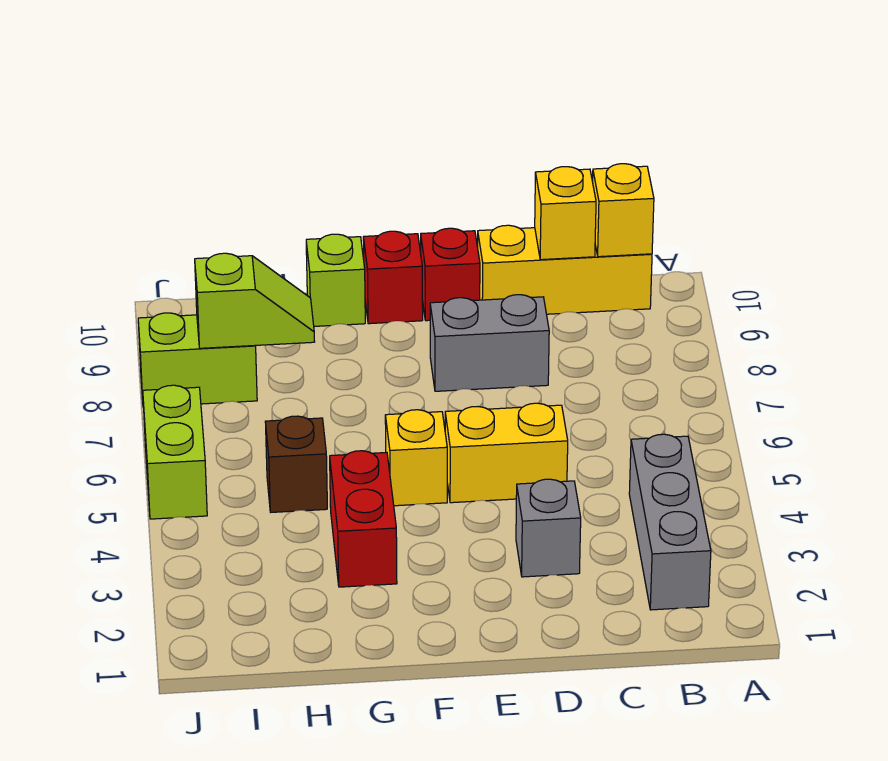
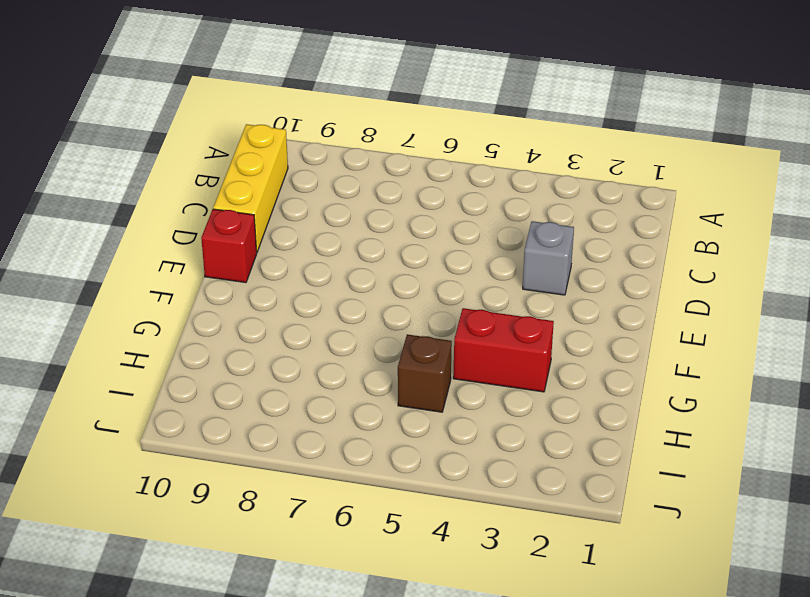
none -> grey 1x3 brick [629,434,711,610]
none -> yellow 1x2 brick [445,403,568,503]
none -> grey 1x2 brick [430,295,549,391]

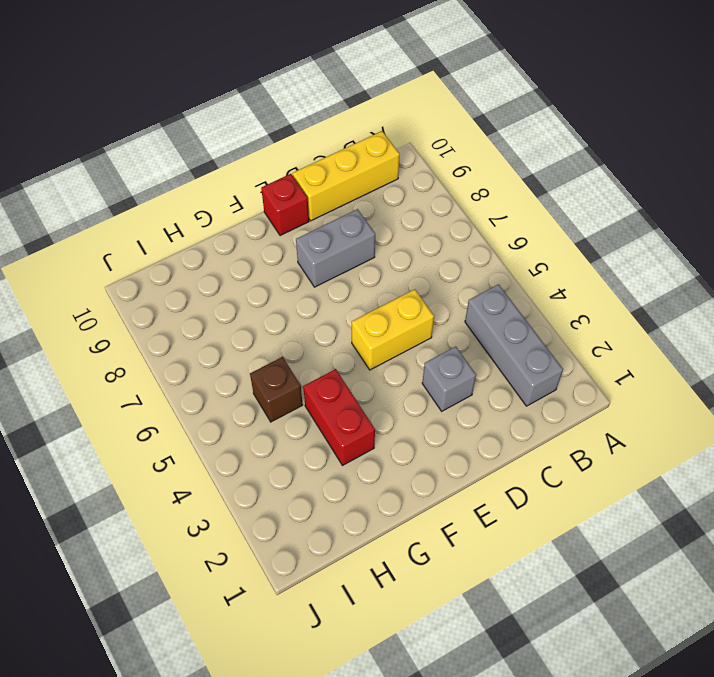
none -> yellow 1x1 brick [385,410,447,506]
none -> red 1x1 brick [363,231,423,324]
none -> lime 1x1 brick [306,234,365,326]

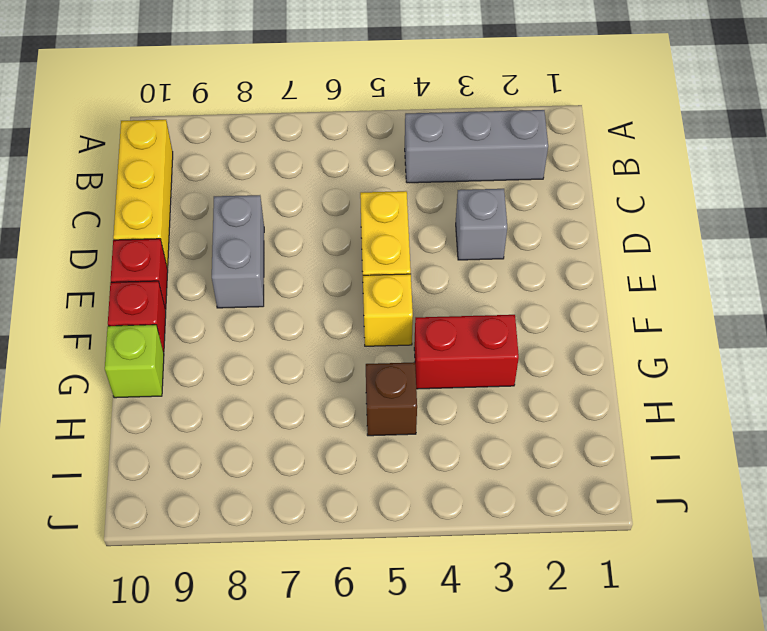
none -> lime 1x2 brick [138,313,257,407]
none -> lime 1x2 brick [143,385,207,519]
none -> yellow 1x1 brick [593,164,654,257]

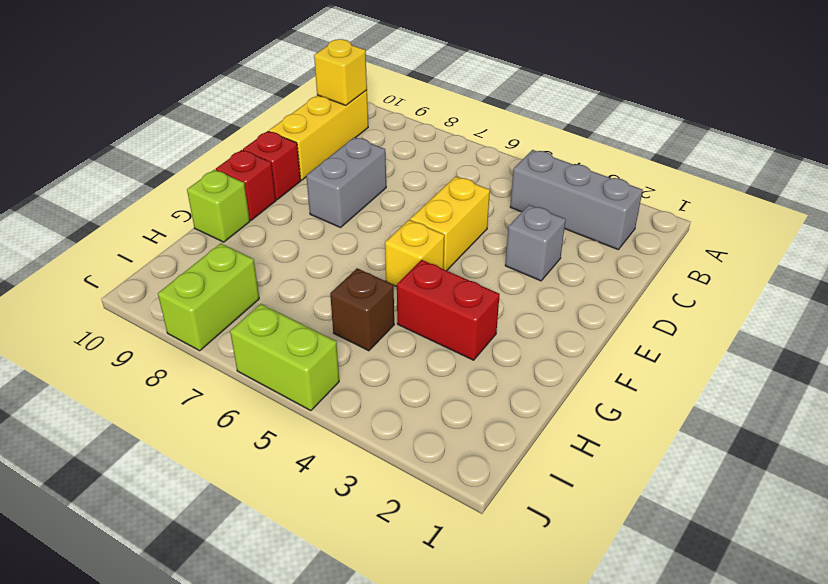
none -> yellow 1x1 brick [535,167,596,260]
none -> lime 1x2 slope [195,253,315,348]

